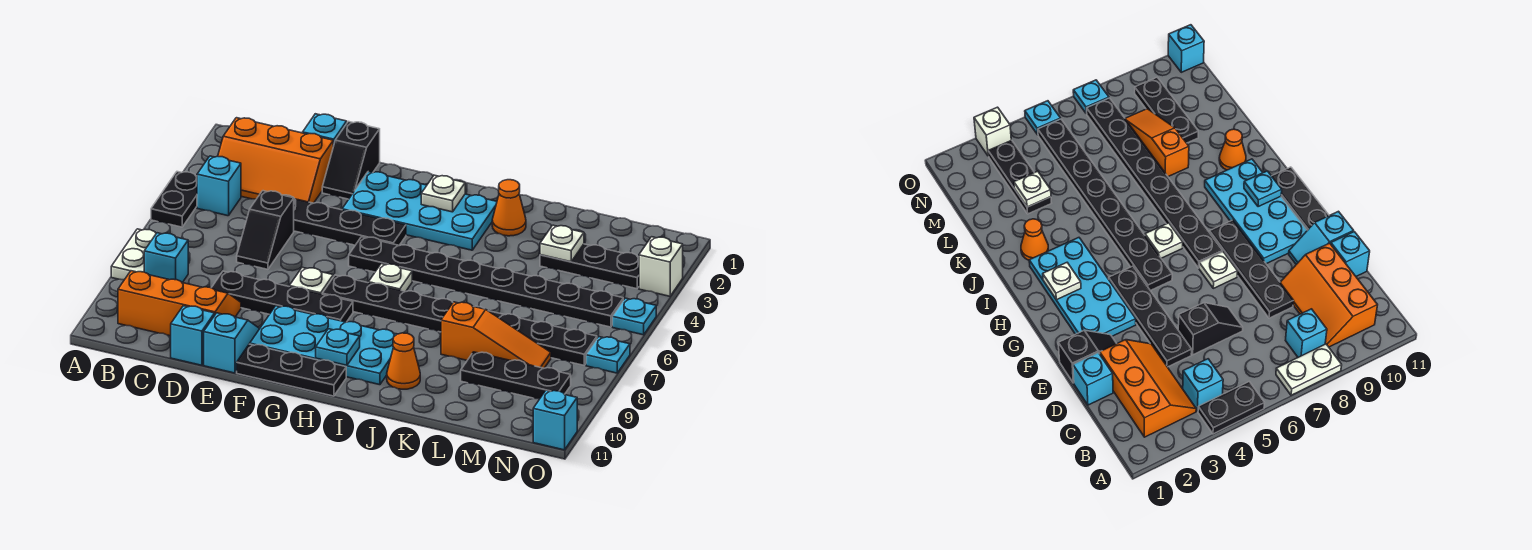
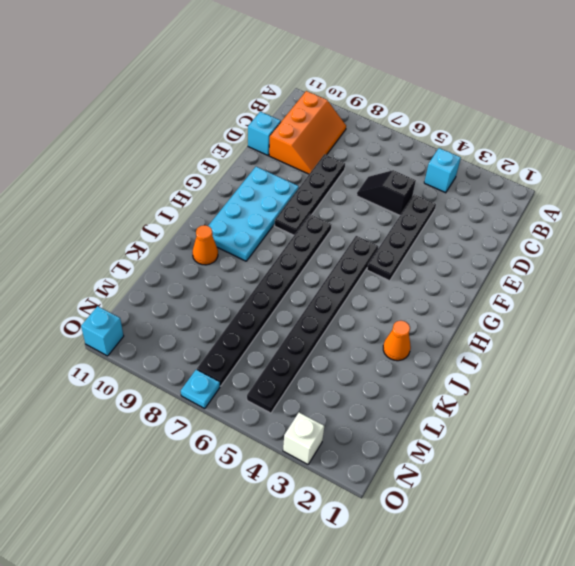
none -> black 1x2 plate [151,172,197,227]
none -> white 1x2 plate [111,229,156,280]
none -> orange 2x3 slope [218,118,333,203]
none -> cyan 1x1 brick [144,233,188,283]

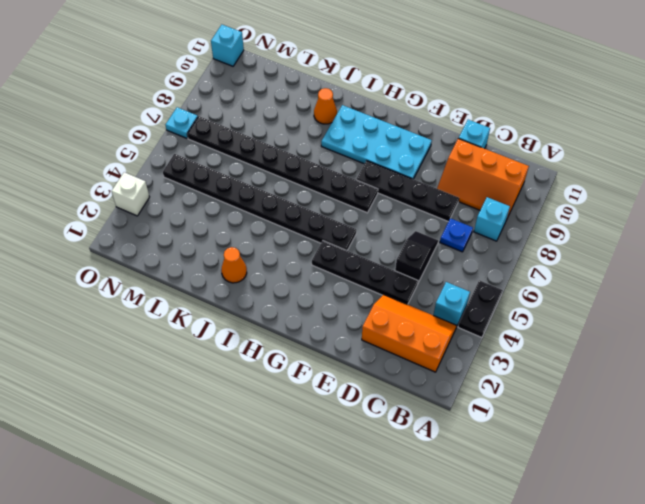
blue 1x1 plate [440,218,473,252] -> none
none -> white 1x2 plate [111,229,156,280]
none -> cyan 1x1 brick [303,114,347,146]
none -> black 1x2 slope [322,121,380,199]
none -> cyan 1x2 slope [204,313,260,373]

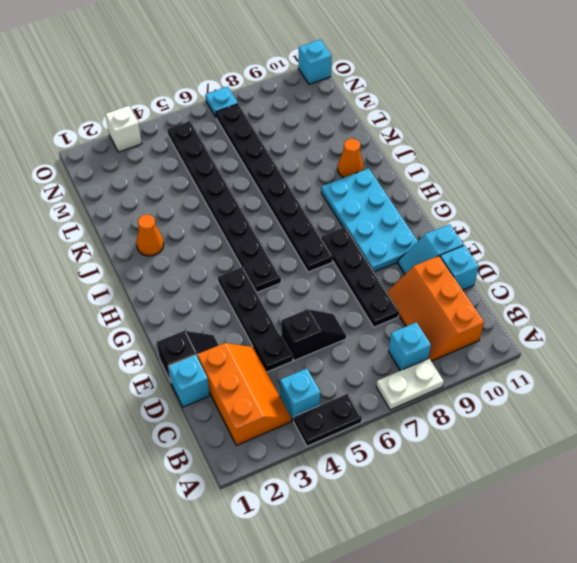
none -> cyan 2x4 plate [342,172,497,250]
none -> white 1x1 plate [289,267,333,294]
none -> black 1x3 plate [237,344,346,396]
none -> white 1x1 plate [368,264,412,292]

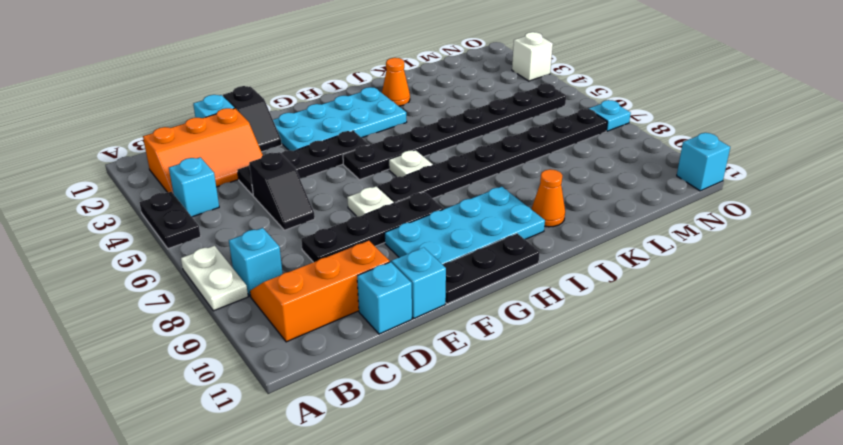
none -> orange 1x3 slope [441,302,551,368]
none -> black 1x3 plate [540,244,639,289]
none -> black 1x3 plate [461,352,571,399]
none -> cyan 1x1 plate [612,298,656,335]

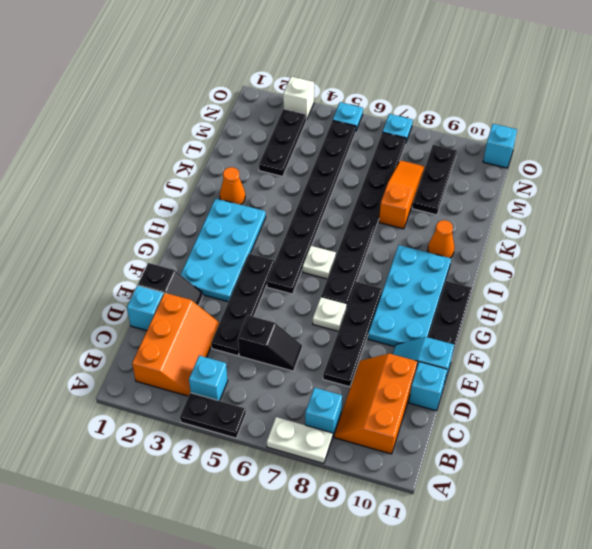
none -> white 1x1 plate [421,175,465,212]
none -> cyan 1x1 plate [316,329,360,365]
none -> white 1x1 plate [540,225,584,262]

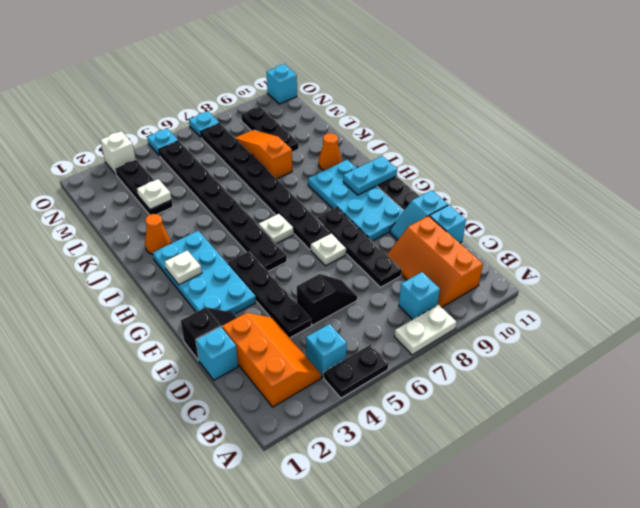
cyan 1x2 plate [343,156,397,195] -> cyan 1x1 plate [316,329,360,365]

